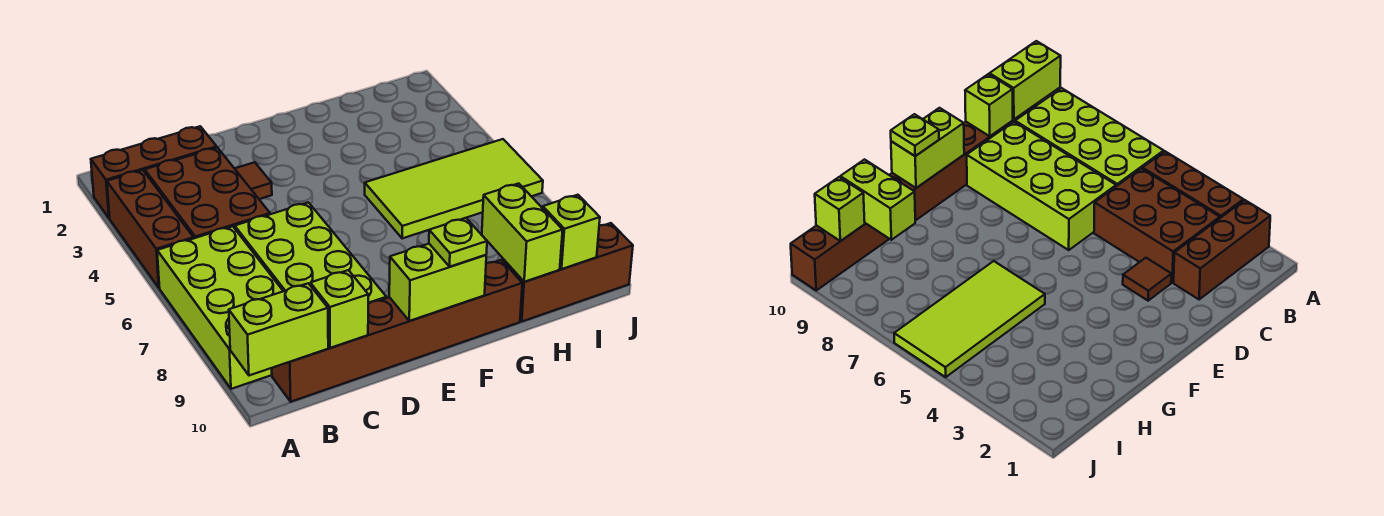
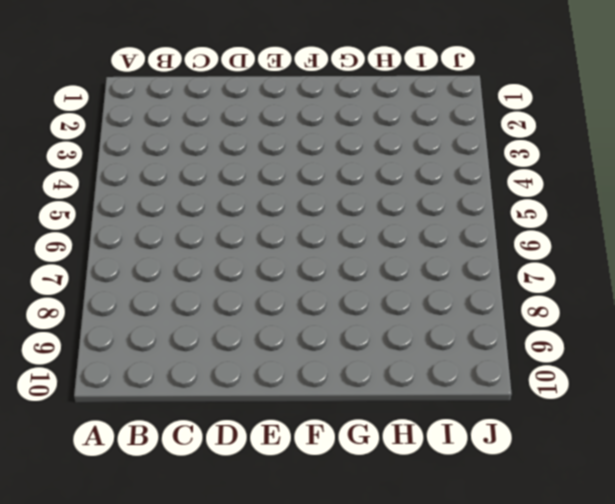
none -> brown 1x3 brick [91,126,217,218]
none -> brown 1x3 brick [107,170,194,288]
none -> lime 2x4 brick [157,226,283,389]

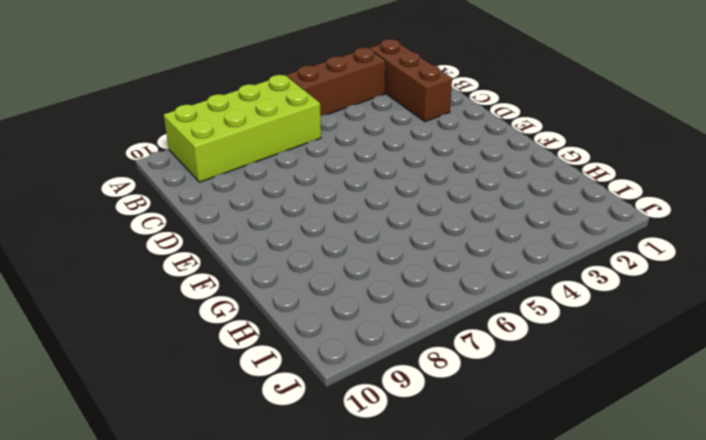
none -> brown 2x3 brick [145,147,270,238]
none -> brown 1x6 brick [272,260,522,402]
none -> lime 2x4 brick [235,202,386,304]

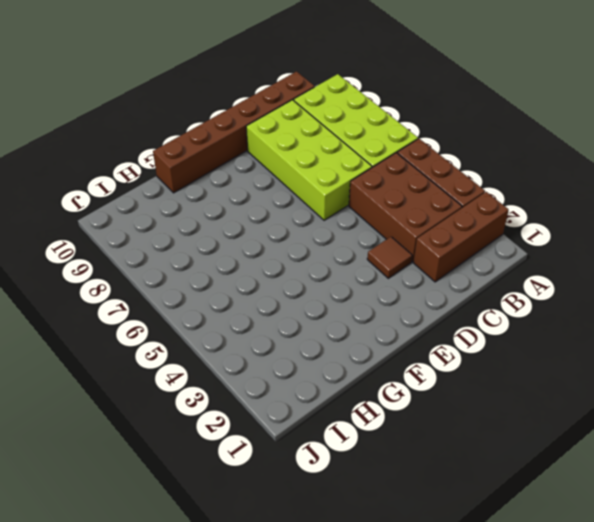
none -> lime 2x4 tile [365,139,543,239]
none -> brown 1x3 brick [503,223,633,321]
none -> lime 1x2 brick [229,283,328,376]

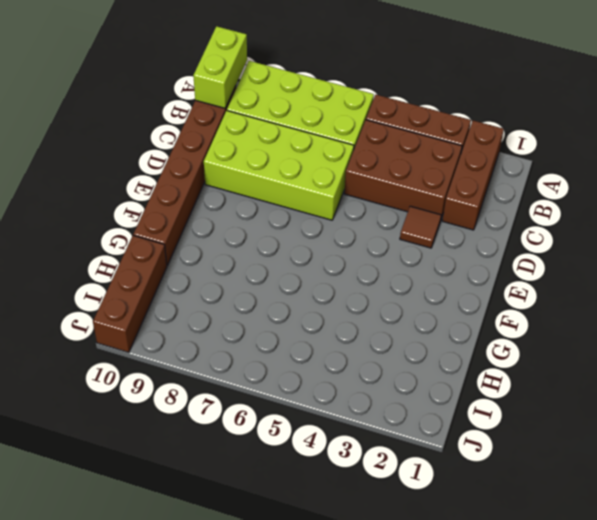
none -> lime 2x4 tile [365,139,543,239]
none -> lime 1x1 brick [310,270,368,348]
none -> lime 1x2 brick [389,244,486,321]

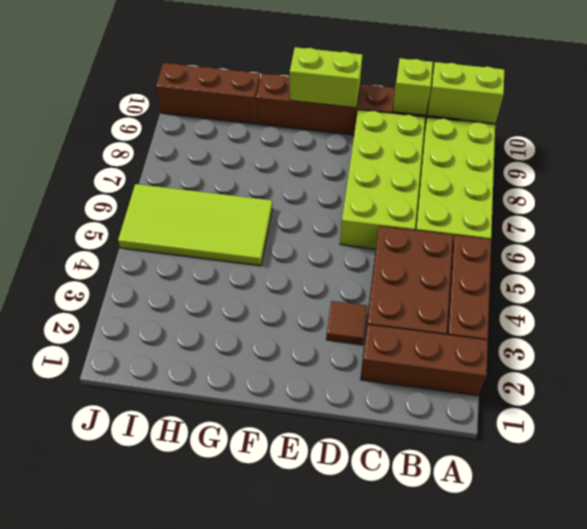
none -> lime 1x2 brick [482,184,563,282]
none -> lime 1x1 brick [543,195,600,269]
none -> lime 1x1 plate [429,218,487,267]

